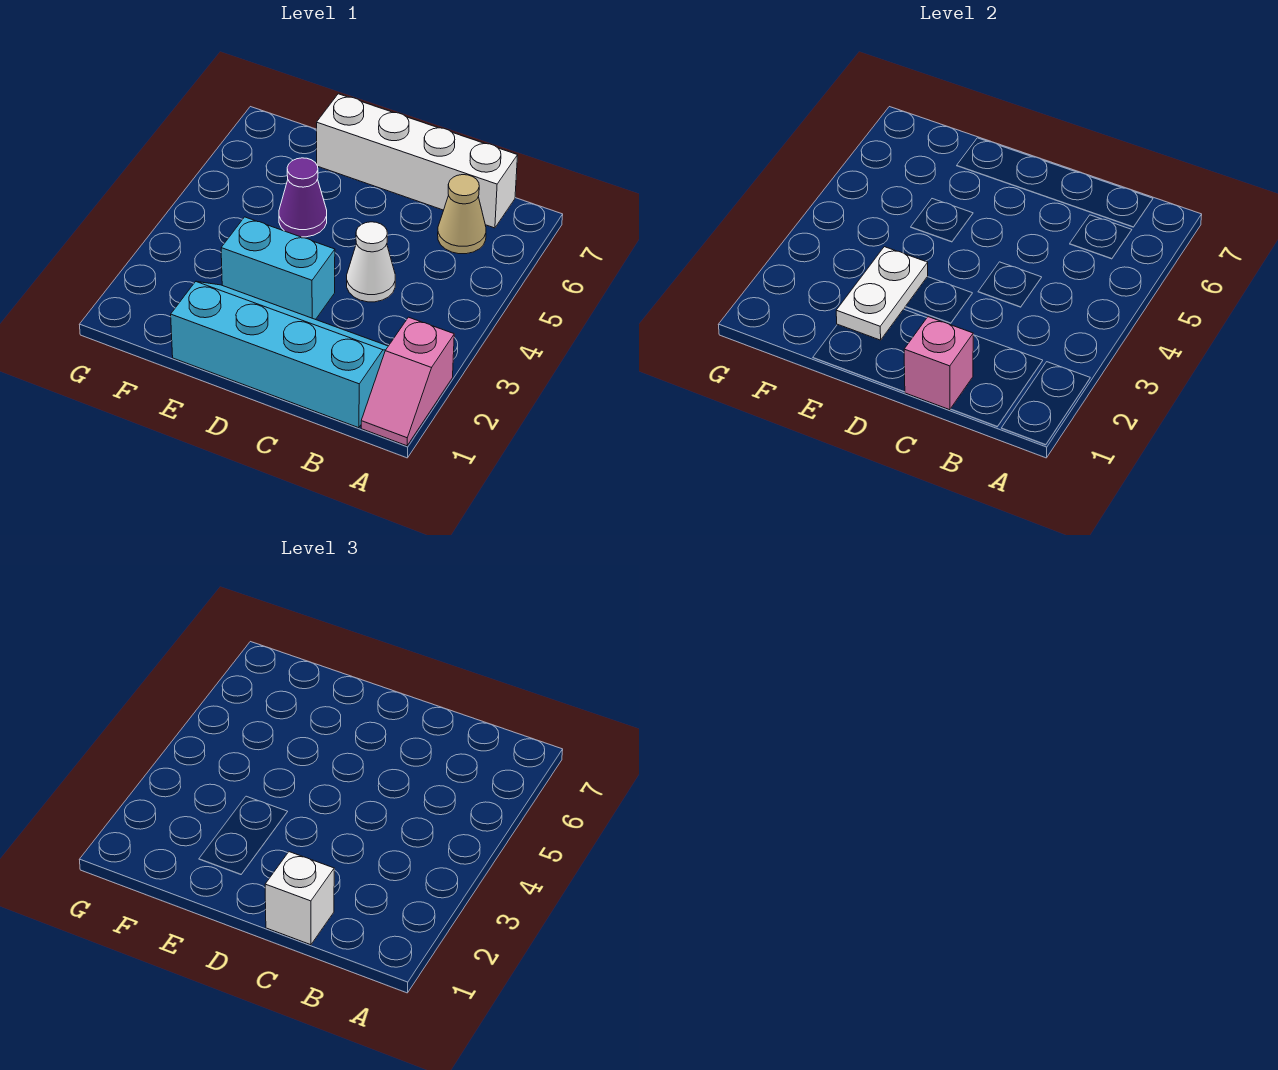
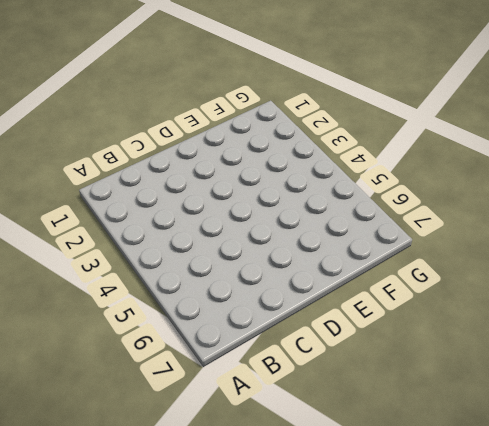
none -> pink 1x2 slope [361,317,454,446]
none -> cyan 2x4 slope [171,282,388,428]

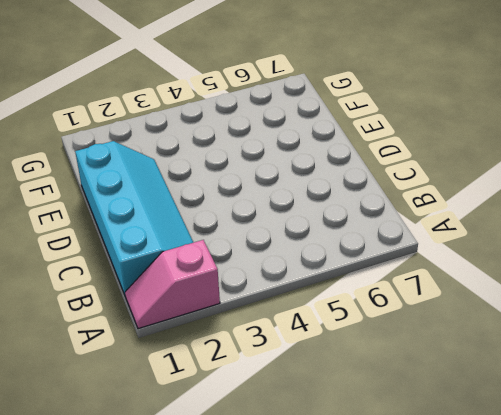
none -> tan 1x1 cone [438,175,486,254]
none -> white 1x4 brick [317,94,518,228]

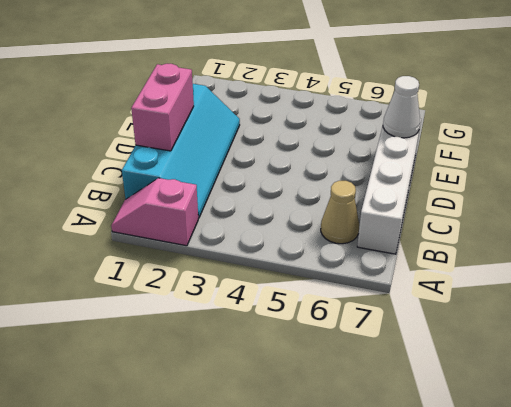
pink 1x2 brick [131,64,194,151] -> pink 1x1 brick [904,317,973,410]
white 1x1 cone [383,76,420,138] -> white 1x1 cone moved to [347,222,395,302]
none -> cyan 1x2 brick [221,217,335,320]
none -> purple 1x1 cone [279,158,327,237]

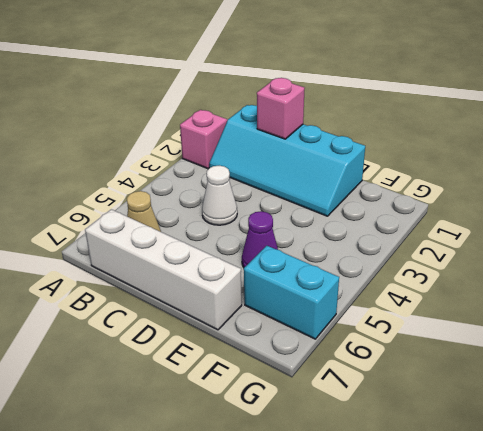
cyan 1x2 brick [244,246,339,339] -> cyan 1x2 brick moved to [221,217,335,320]
none -> white 1x2 plate [836,247,928,340]
none -> white 1x1 brick [265,852,334,945]

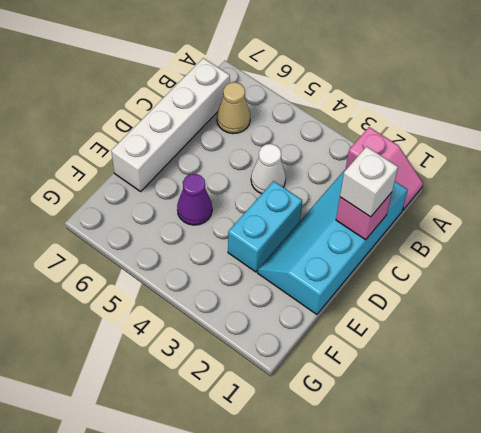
none -> white 1x2 plate [836,247,928,340]

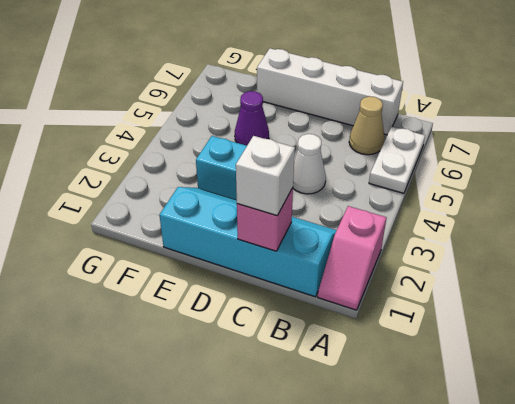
white 1x2 plate [369,126,425,193] -> white 1x2 plate moved to [836,247,928,340]

